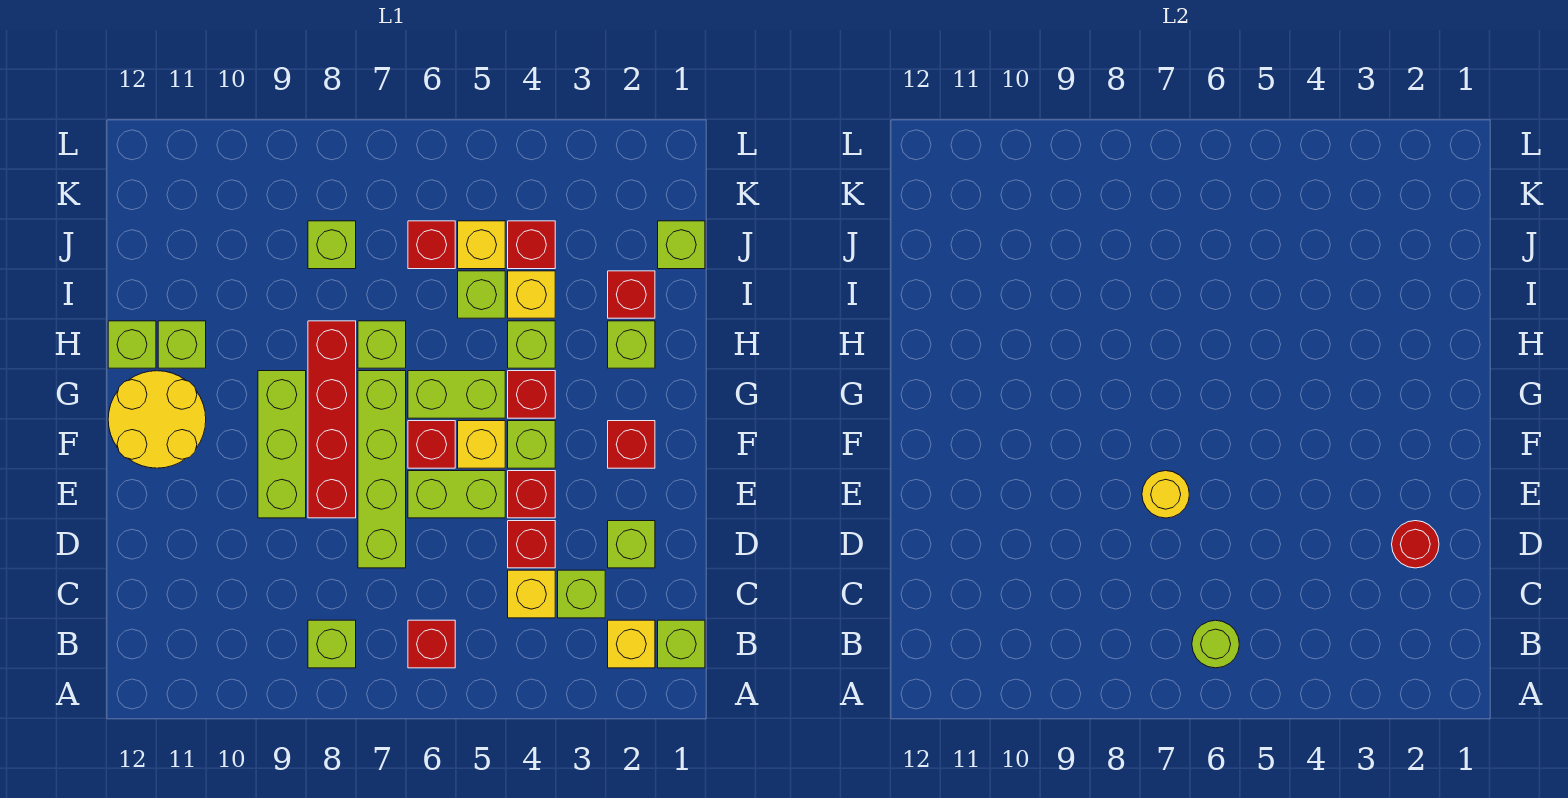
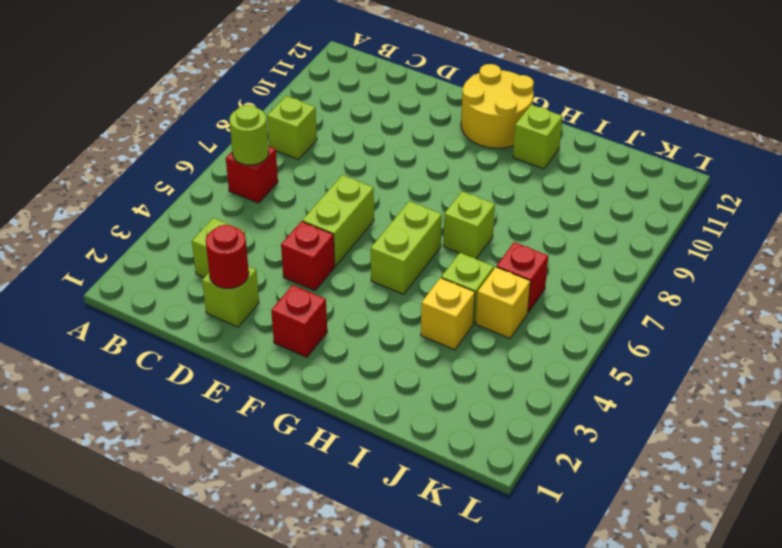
none -> lime 1x1 brick [658,620,705,668]
none -> yellow 1x1 brick [608,620,655,668]
none -> yellow 1x1 brick [508,570,555,618]
none -> red 1x1 brick [508,521,555,568]

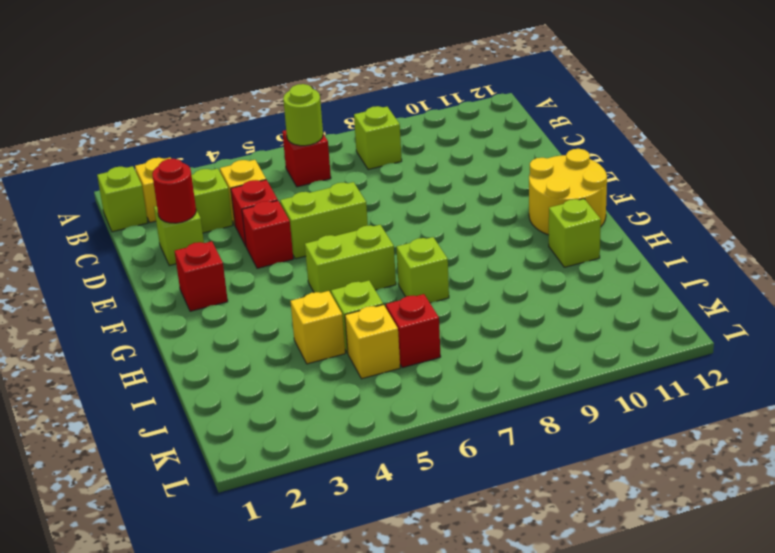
none -> lime 1x4 brick [358,371,406,568]
none -> red 1x4 brick [308,321,356,518]
none -> lime 1x3 brick [258,371,306,518]
none -> lime 1x1 brick [508,421,555,468]

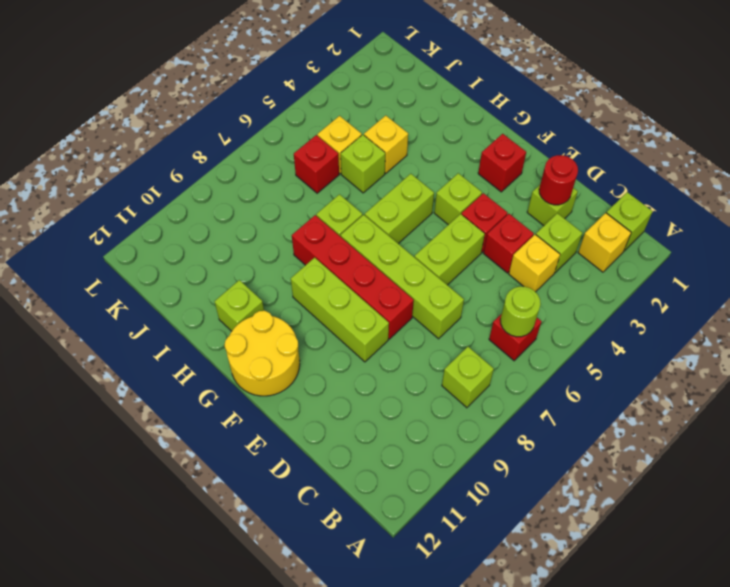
none -> yellow 1x1 brick [458,421,505,468]
none -> red 1x1 brick [408,421,455,468]
none -> red 1x1 brick [508,371,555,418]
none -> lime 1x1 brick [608,321,655,368]

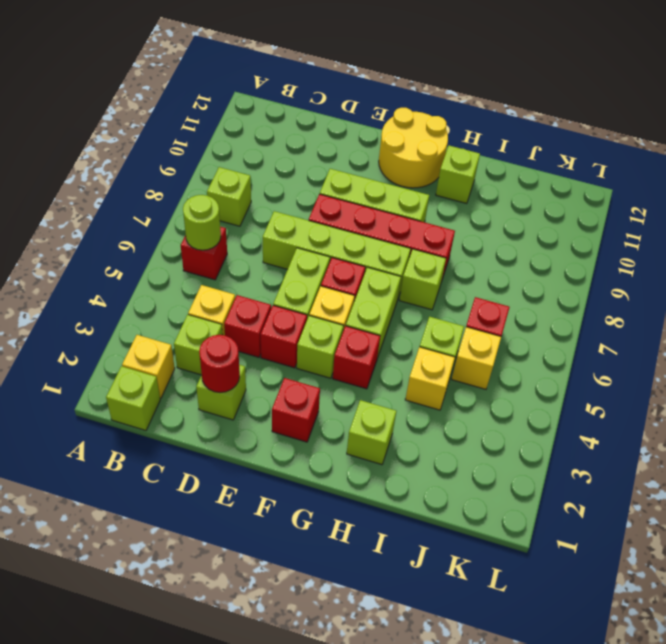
none -> lime 1x1 brick [508,321,555,368]
none -> lime 1x1 brick [108,321,156,368]
none -> red 1x1 brick [608,271,655,318]
none -> lime 1x1 brick [658,221,705,269]

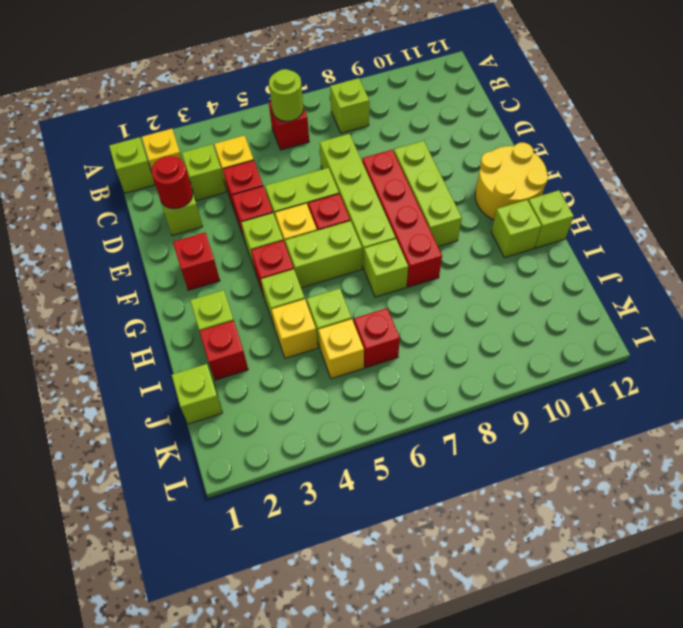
none -> red 1x1 brick [508,221,555,269]
none -> lime 1x1 brick [308,221,356,269]
none -> yellow 1x1 round brick [1142,471,1189,518]

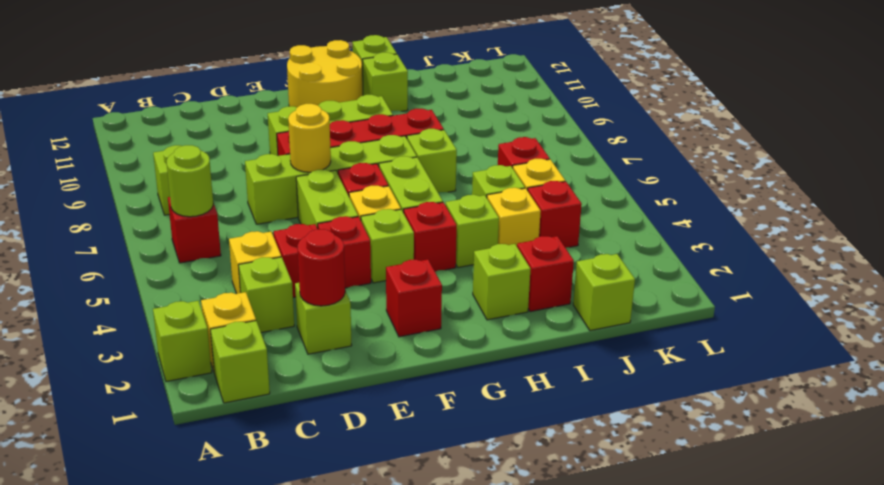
lime 1x1 brick [153,301,212,382] -> lime 1x1 brick moved to [308,221,356,269]

